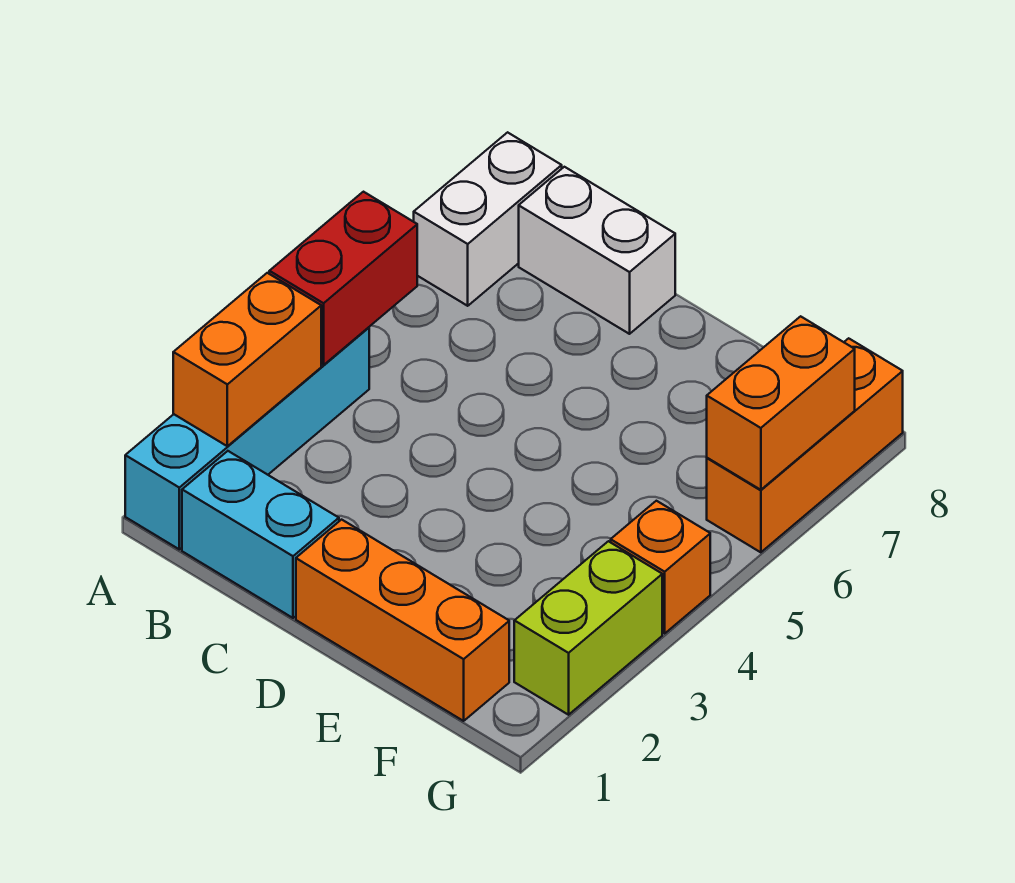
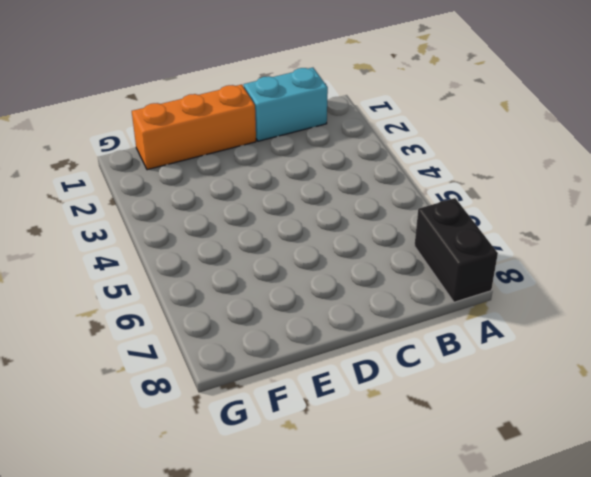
black 1x2 brick [414,198,498,302] -> white 1x2 brick [414,132,562,306]
none -> cyan 1x4 brick [125,327,369,549]
none -> white 1x2 brick [519,167,675,334]

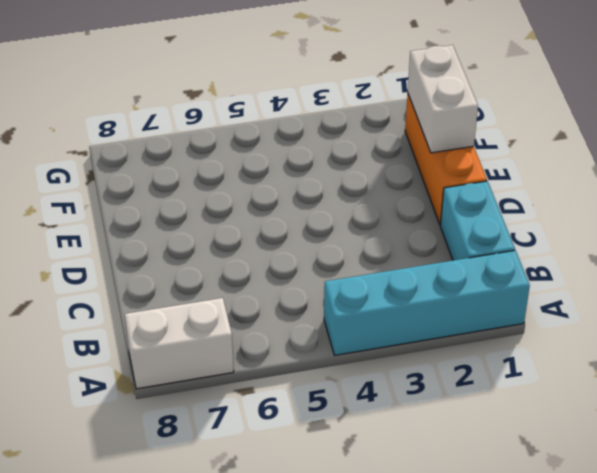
white 1x2 brick [408,45,478,153] -> white 1x2 brick moved to [519,167,675,334]
none -> lime 1x2 brick [514,541,662,715]
none -> orange 1x1 brick [611,501,710,633]

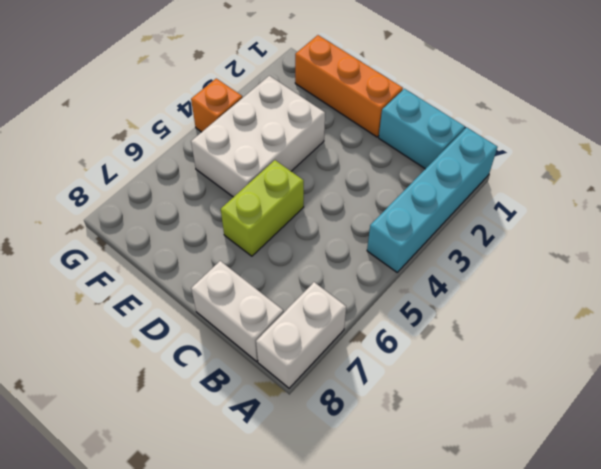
lime 1x2 brick [221,160,304,256] -> lime 1x2 brick moved to [514,541,662,715]
white 2x3 brick [191,76,325,197] -> none
none -> orange 1x3 brick [707,338,903,552]
none -> orange 1x2 brick [173,273,321,446]

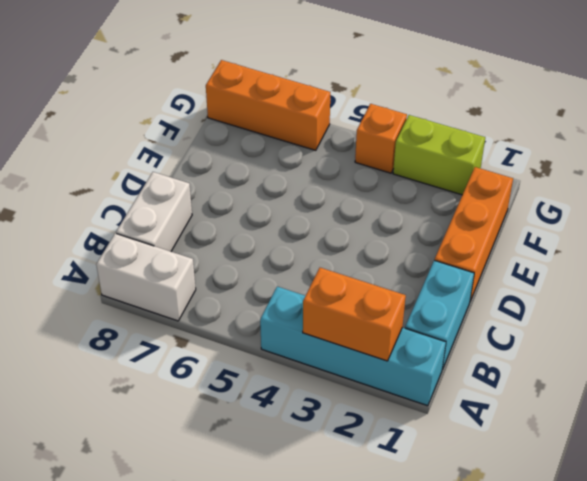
none -> red 1x2 brick [269,192,417,365]
none -> orange 1x2 brick [707,316,855,490]

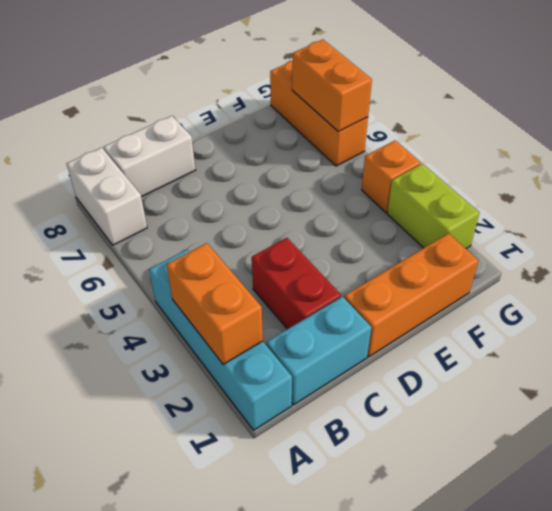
red 1x2 brick [252,238,341,329] -> red 1x2 brick moved to [269,192,417,365]

